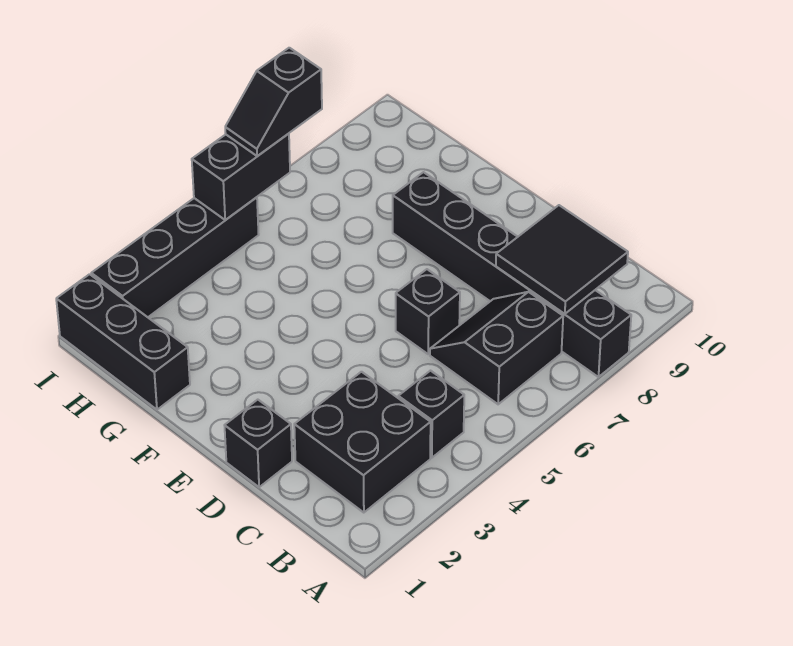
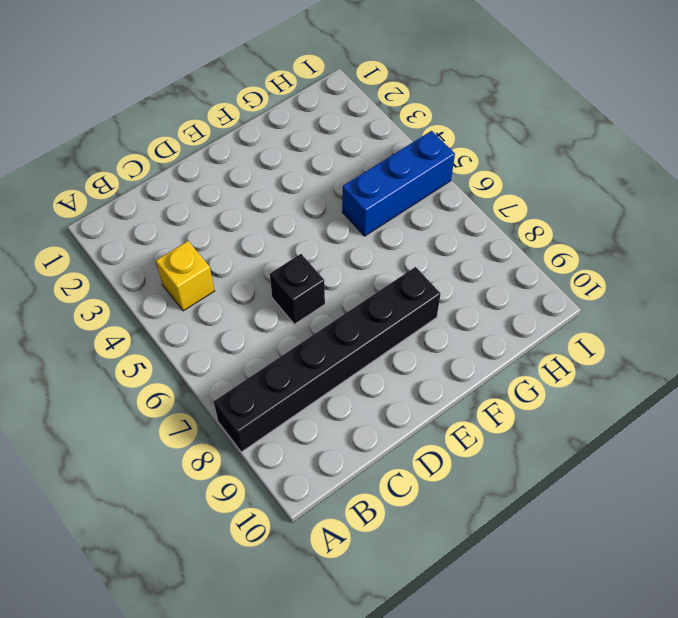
yellow 1x1 brick [156,241,214,311] -> black 1x1 brick [398,371,464,458]
blue 1x3 brick [342,131,455,236] -> black 1x4 brick [91,197,259,317]
none -> black 2x2 brick [294,372,431,513]
none -> black 2x2 slope [430,292,563,404]

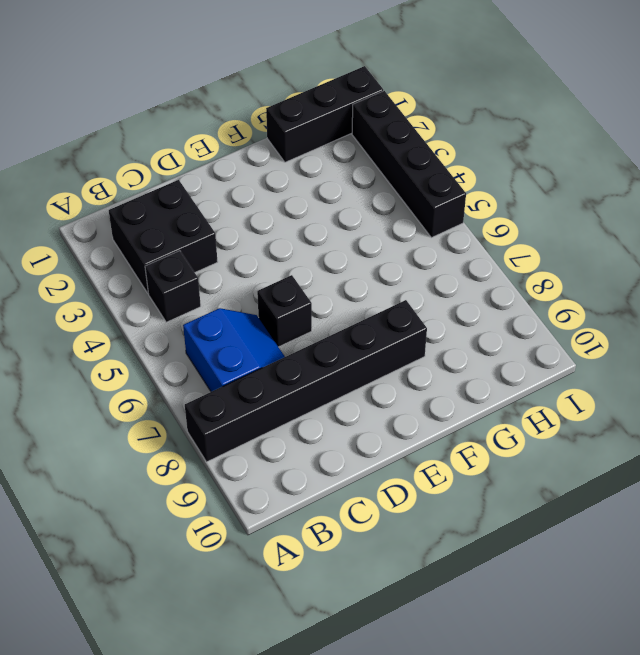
blue 2x2 slope [183,308,285,392] -> black 2x2 slope [430,292,563,404]
none -> black 1x1 brick [224,400,292,487]
none -> black 2x2 tile [496,205,628,314]

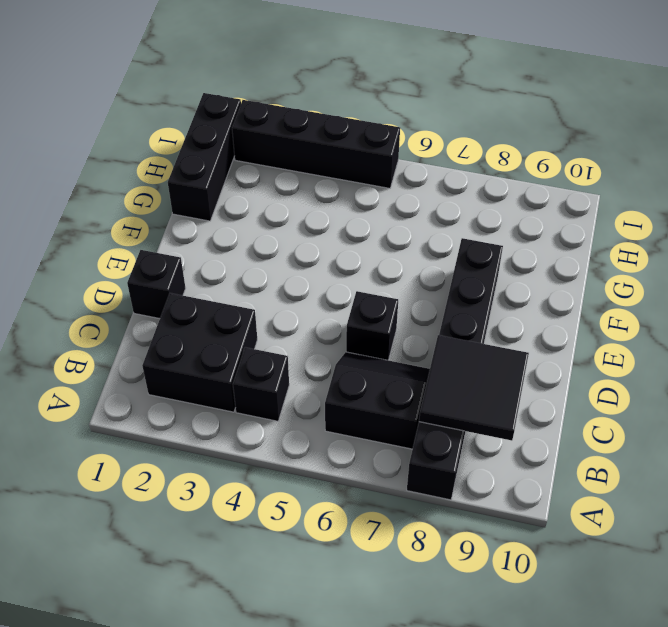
none -> black 1x2 brick [192,134,290,220]
none -> black 1x2 slope [225,48,322,156]

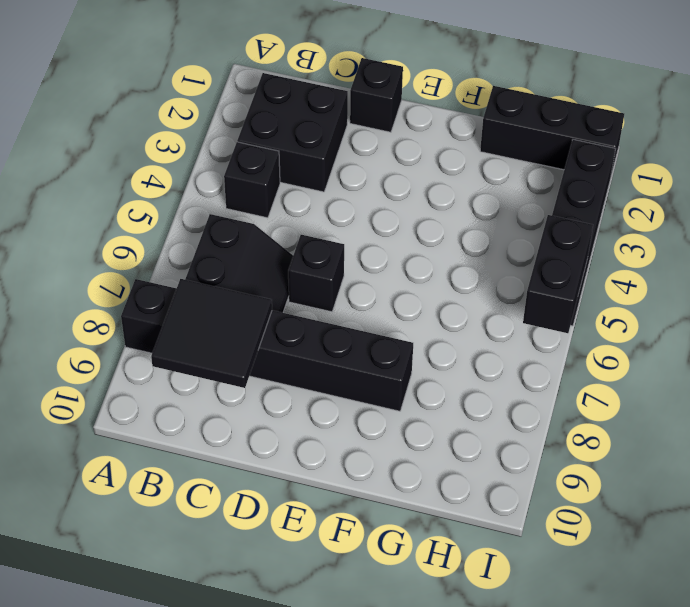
none -> black 1x2 slope [225,48,322,156]

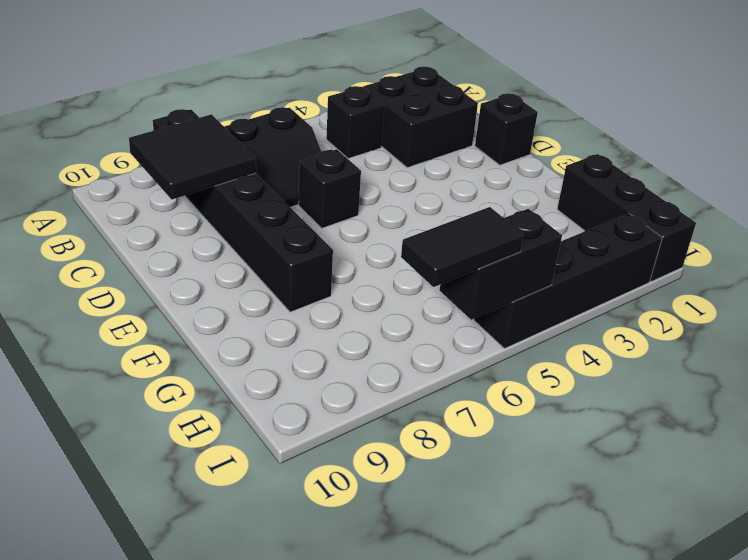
black 1x2 tile [401,207,524,287] -> black 1x2 slope [225,48,322,156]

